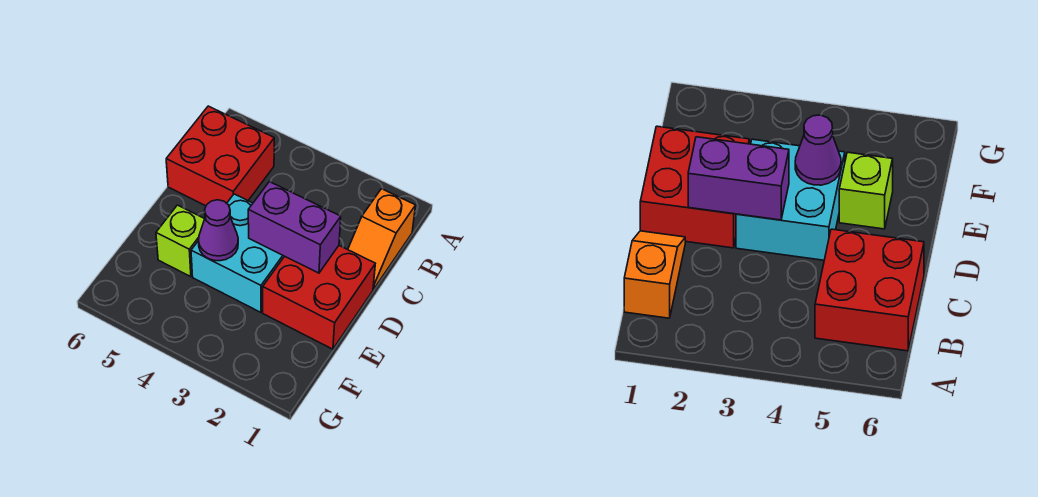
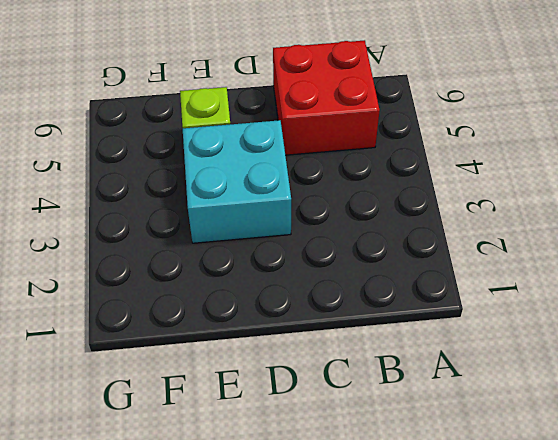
none -> orange 1x2 slope [348,189,415,289]
none -> red 2x2 brick [263,246,375,349]

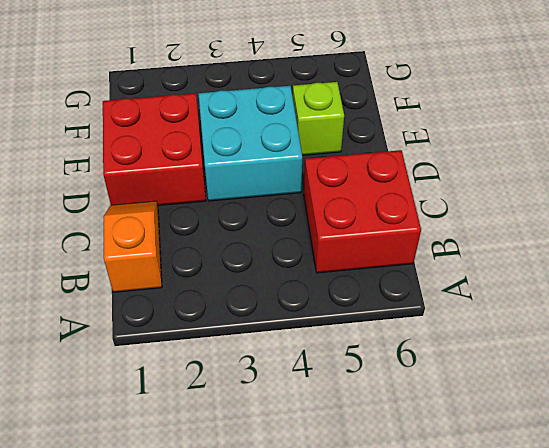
none -> purple 1x2 brick [248,182,341,273]
none -> purple 1x1 cone [198,200,238,261]

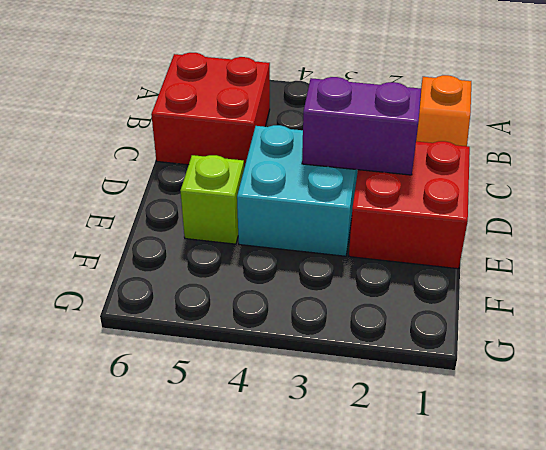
none -> purple 1x1 cone [198,200,238,261]

